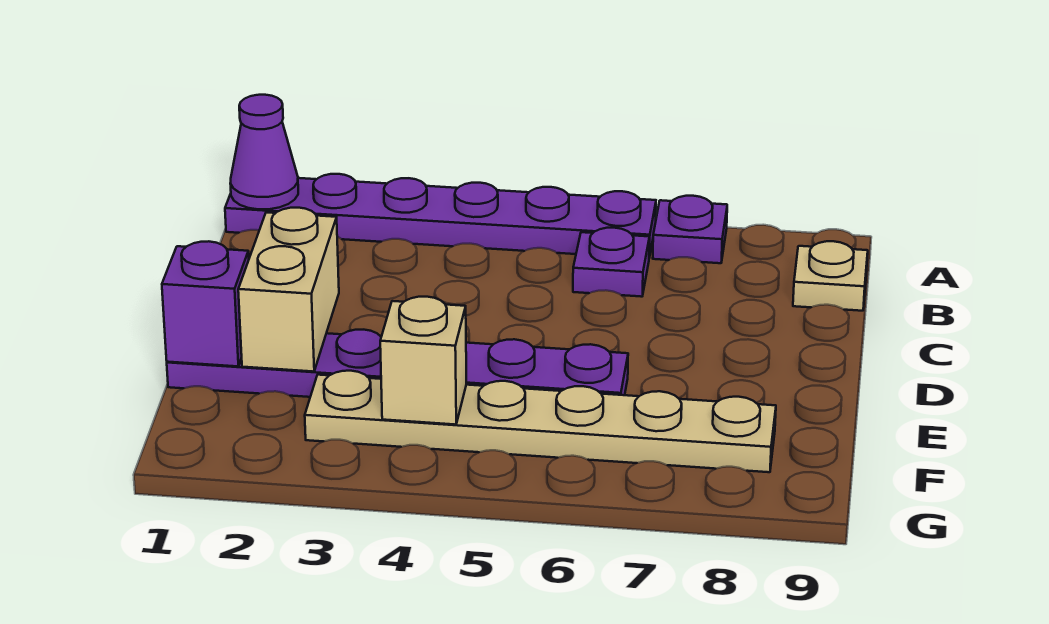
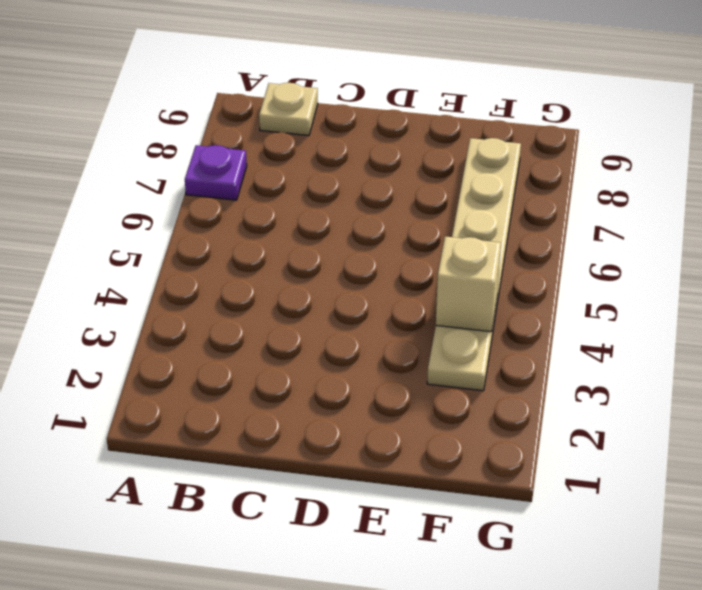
none -> purple 1x6 plate [225,174,656,258]
none -> purple 1x1 plate [573,228,649,297]

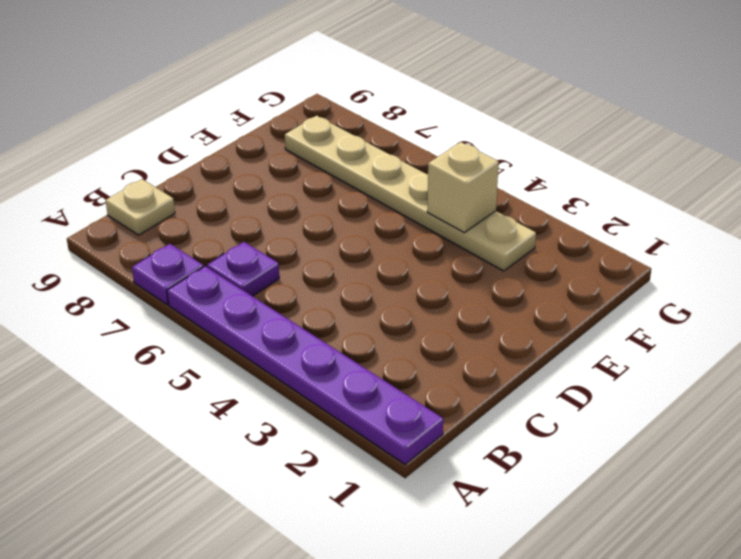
none -> purple 1x6 plate [167,330,628,397]
none -> purple 1x1 cone [230,95,298,209]

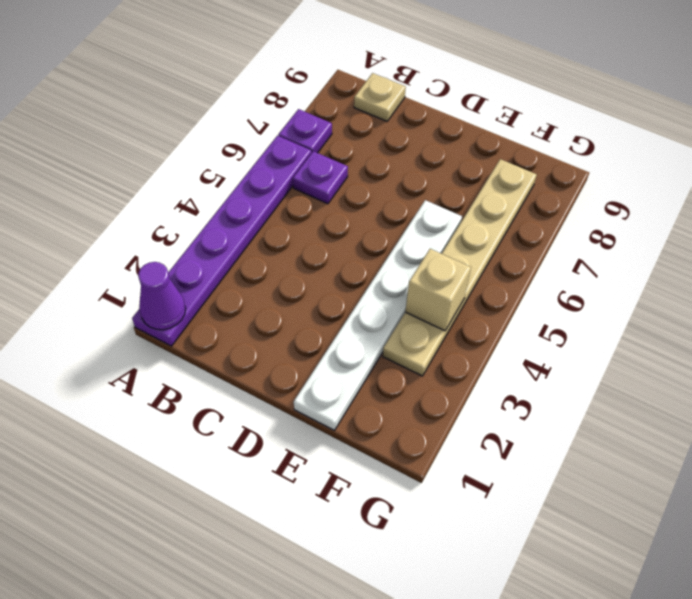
white 1x6 plate [294,200,462,430] -> purple 1x6 plate [167,330,628,397]
none -> tan 1x2 brick [238,208,339,372]
none -> purple 1x1 brick [162,241,249,366]

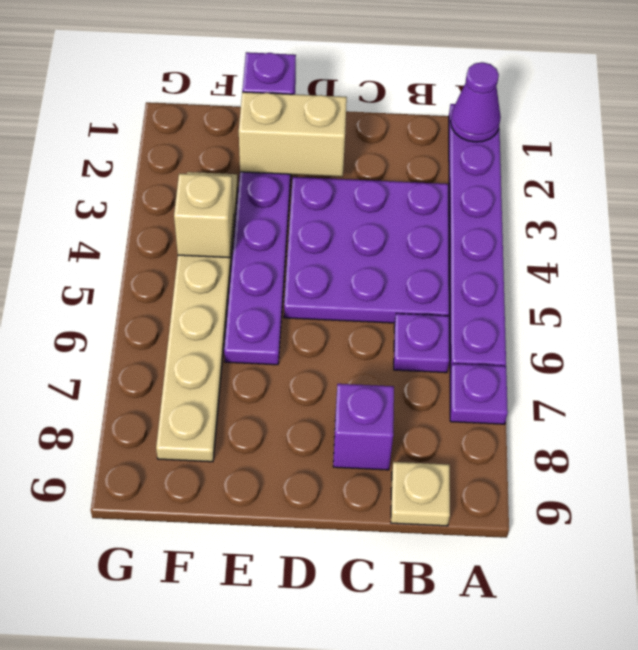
purple 3x3 plate [284,177,449,323] -> none
purple 1x1 brick [333,384,394,470] -> none

